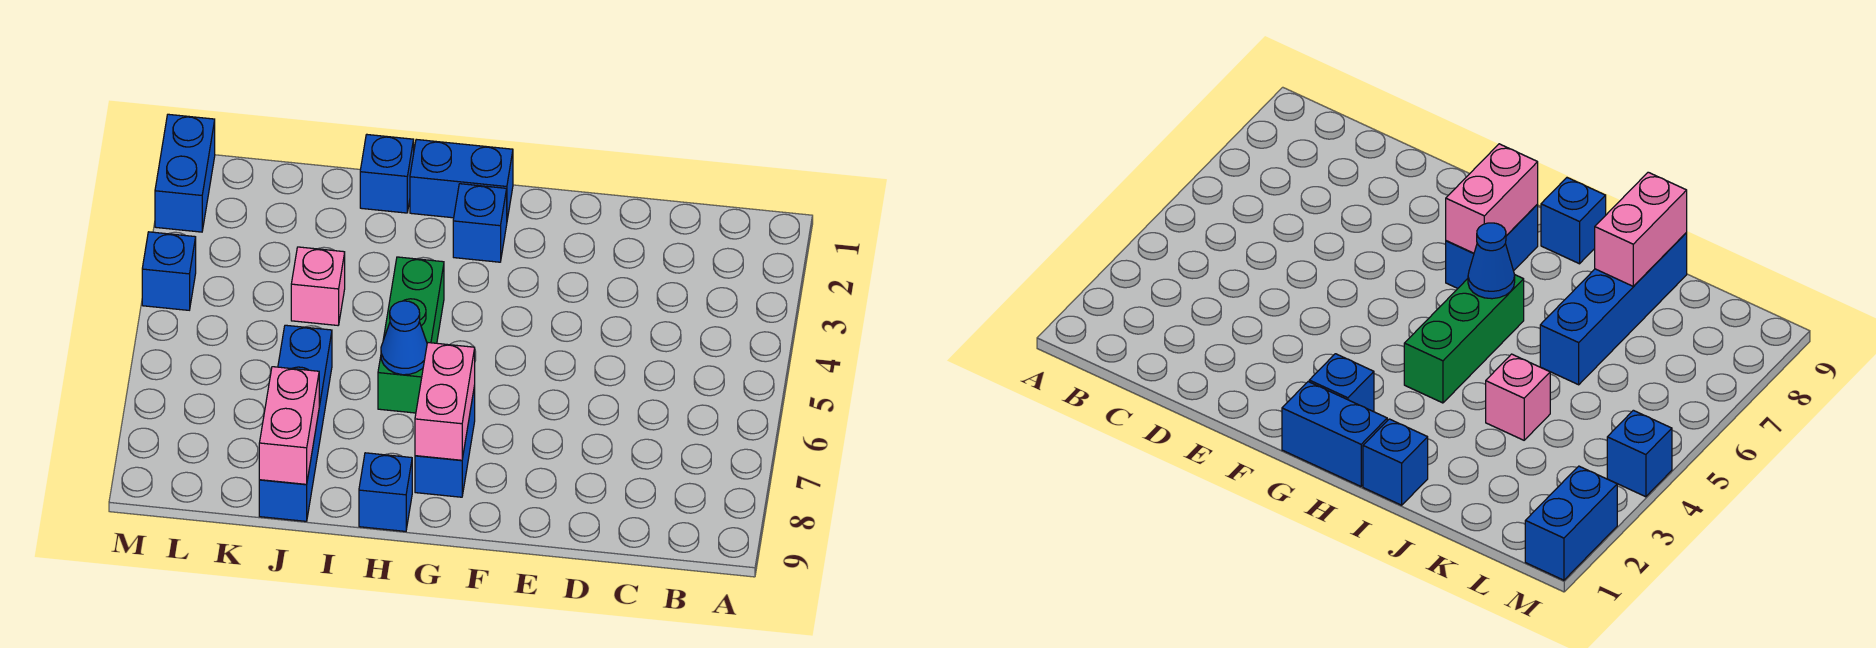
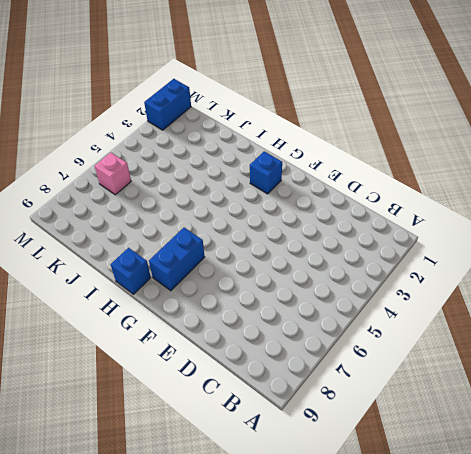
pink 1x1 brick [95,153,131,195] -> pink 1x1 brick moved to [291,247,345,325]
none -> blue 1x2 brick [410,139,513,219]
none -> green 1x3 brick [378,257,444,413]
none -> blue 1x1 brick [360,135,414,213]

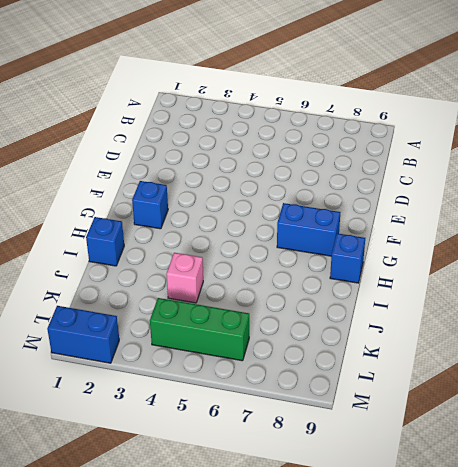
green 1x3 brick [150,298,249,361] -> green 1x3 brick moved to [378,257,444,413]
none -> blue 1x2 brick [410,139,513,219]
none -> blue 1x4 brick [259,325,332,521]
none -> blue 1x1 brick [142,232,196,310]

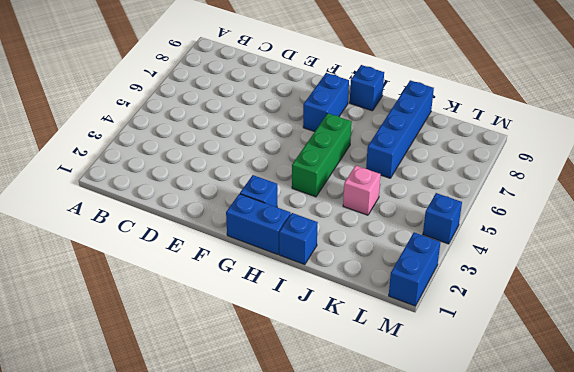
none -> pink 1x2 brick [415,343,475,460]
none -> blue 1x1 cone [381,301,427,375]
none -> pink 1x2 brick [259,367,319,484]

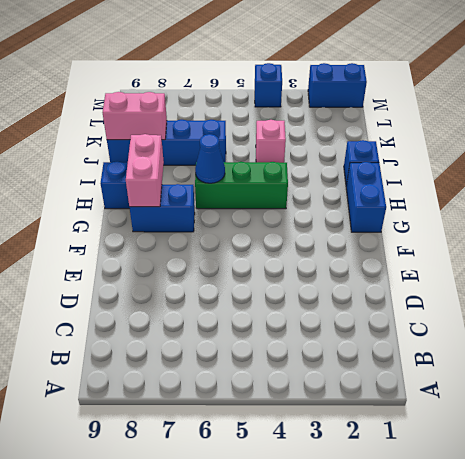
pink 1x2 brick [126,134,164,207] -> pink 1x2 brick turned to [415,343,475,460]
none -> blue 1x1 brick [453,184,507,262]

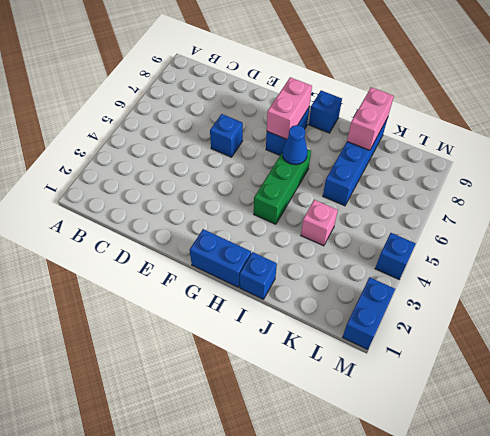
blue 1x1 brick [210,114,243,157] -> blue 1x1 brick moved to [453,184,507,262]

